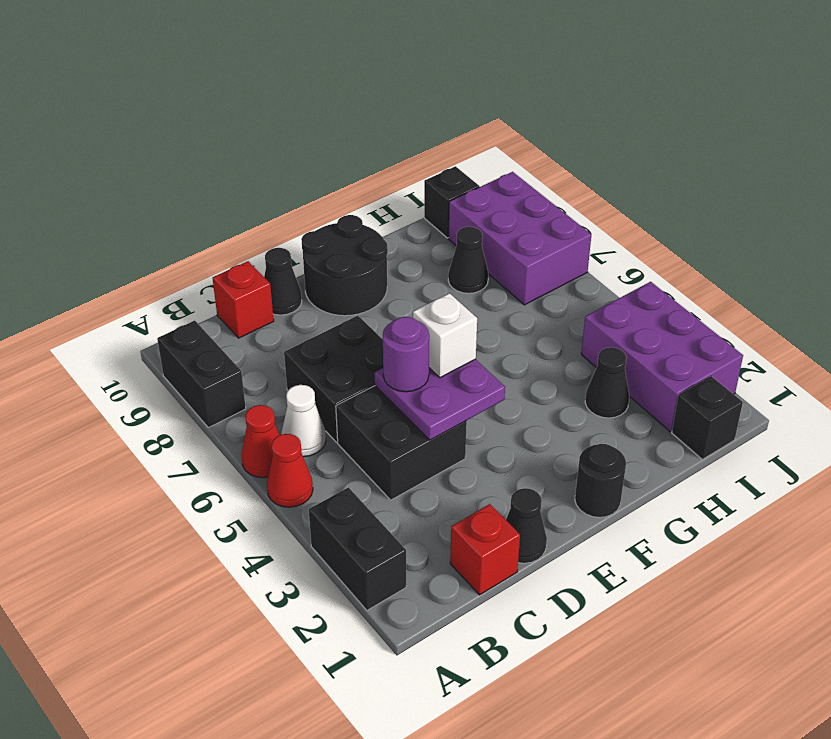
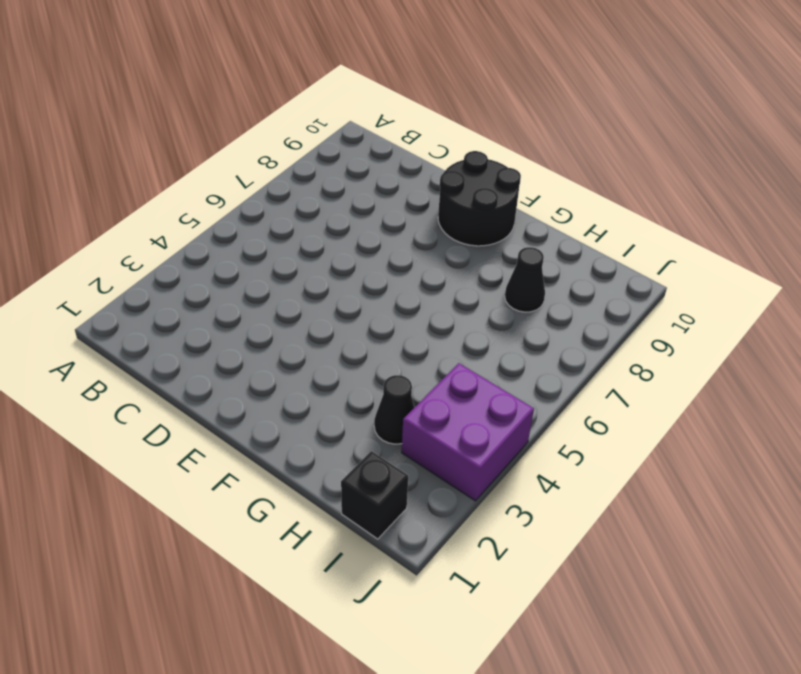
purple 2x2 brick [402,363,534,501] -> purple 2x3 brick [581,282,743,431]
none -> black 1x2 brick [309,487,406,610]
none -> red 1x1 cone [267,434,313,507]
none -> red 1x1 cone [241,405,279,478]

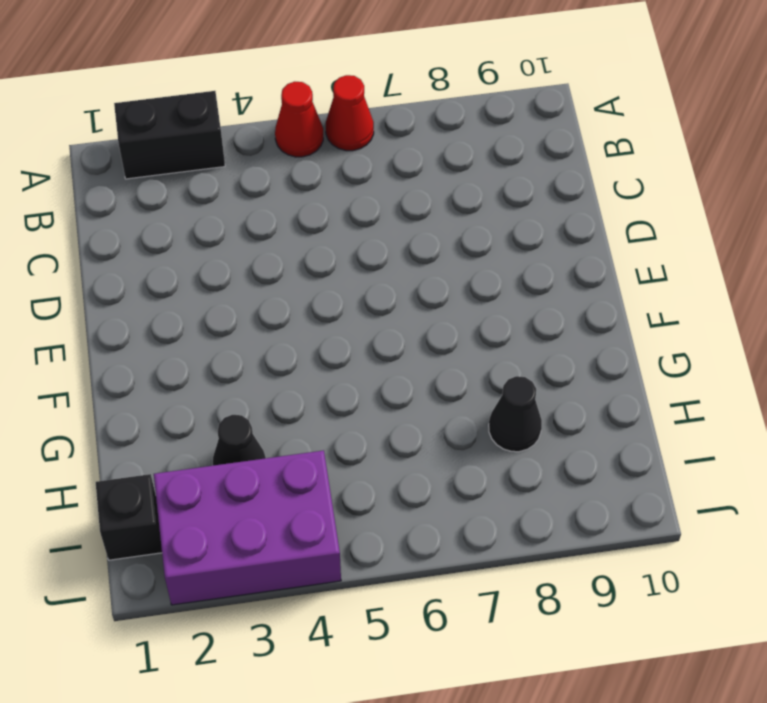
none -> black 1x2 brick [157,321,246,428]
none -> white 1x1 cone [281,385,326,457]
none -> red 1x1 brick [450,504,520,595]

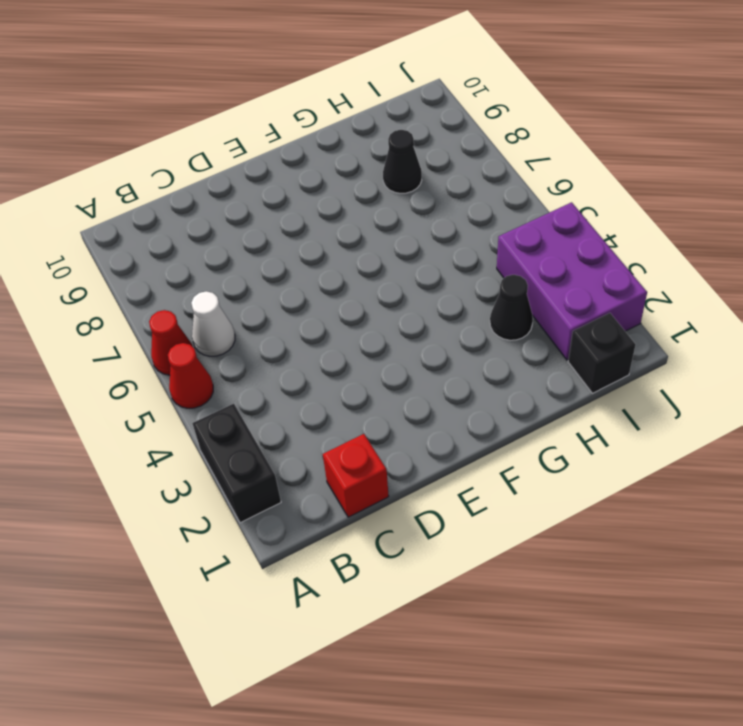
none -> black 1x2 brick [157,321,246,428]
none -> black 2x2 brick [336,386,467,500]
none -> black 2x2 brick [284,316,383,442]

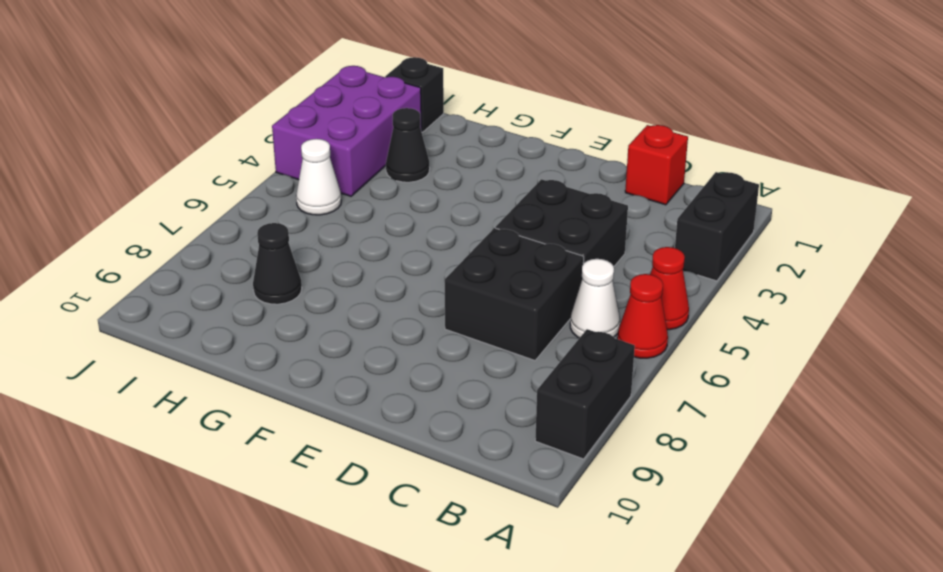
white 1x1 cone [296,139,341,215] -> none
none -> red 1x1 brick [213,261,274,338]
none -> black 1x1 cone [506,488,547,563]
none -> black 1x1 cone [264,248,302,315]

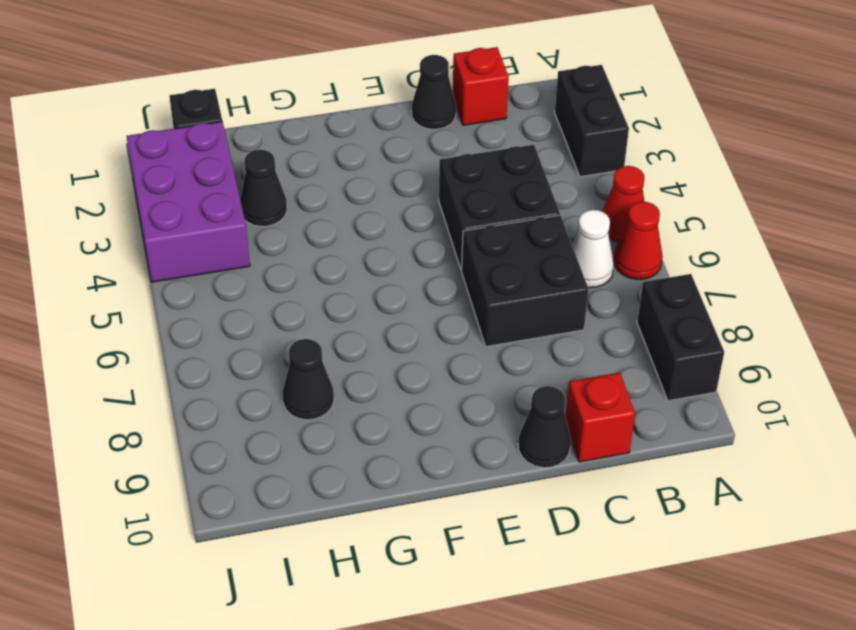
none -> black 2x2 round brick [301,215,388,316]
none -> black 1x1 round brick [575,444,626,518]
none -> purple 2x3 brick [448,172,591,305]

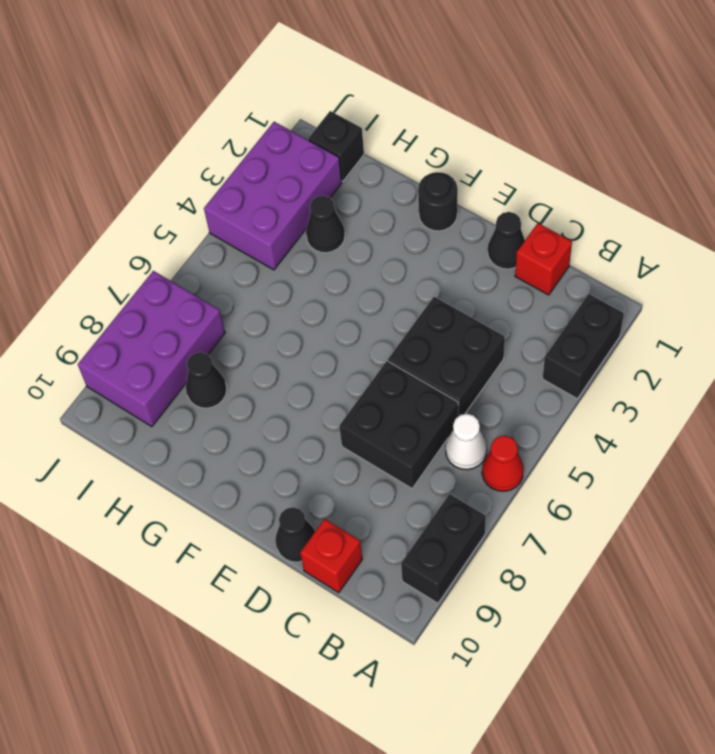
none -> red 1x1 cone [267,434,313,507]
none -> black 2x2 round brick [301,215,388,316]
none -> black 1x1 brick [424,166,479,238]

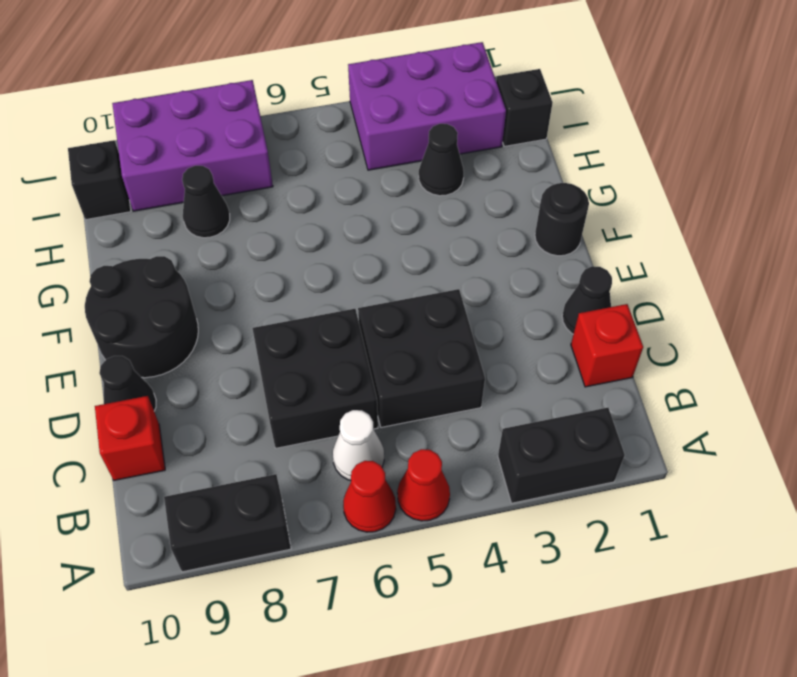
none -> purple 2x2 plate [375,359,505,440]
none -> purple 1x1 round brick [383,317,429,392]
none -> white 1x1 brick [413,293,477,378]

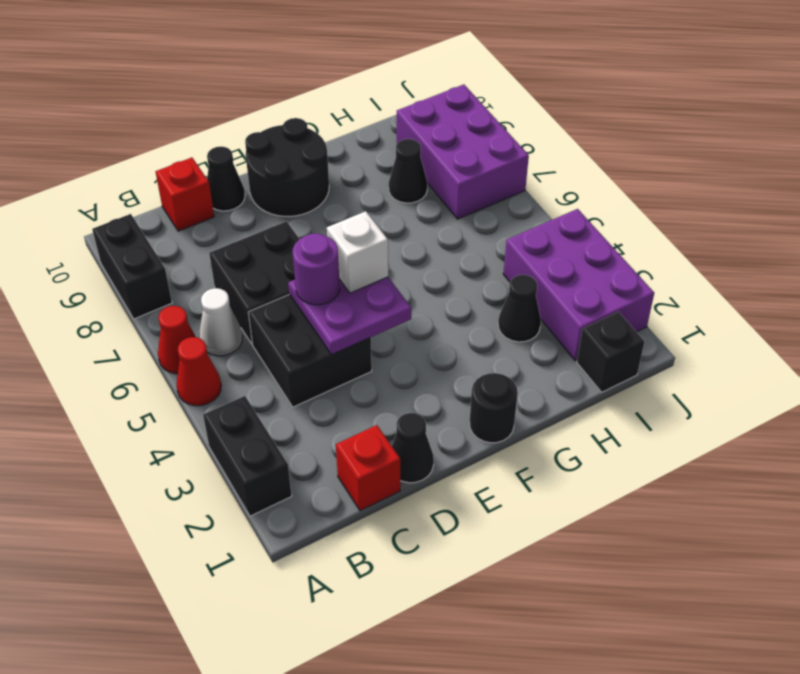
none -> black 1x1 brick [424,166,479,238]

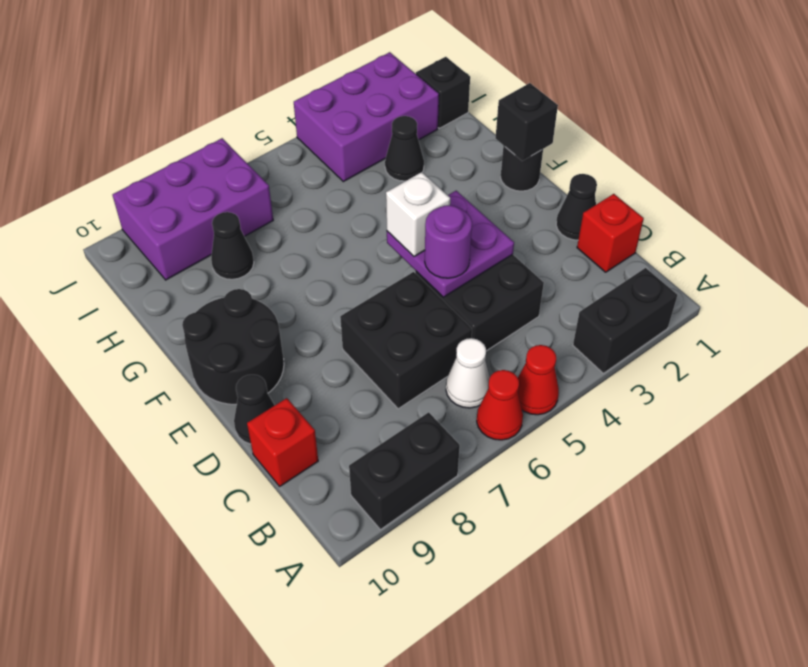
black 1x1 brick [495,83,558,161] -> black 1x1 brick moved to [424,166,479,238]

